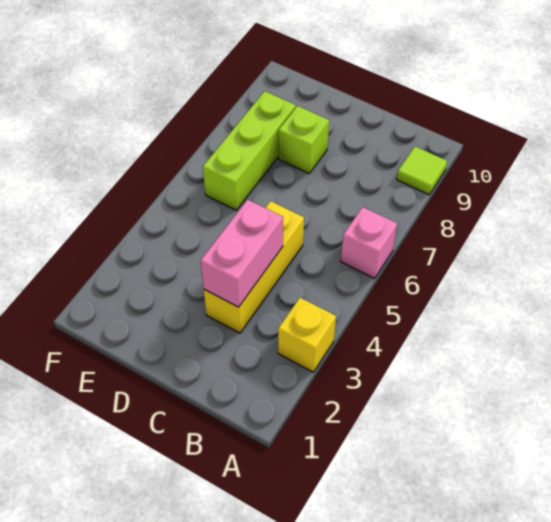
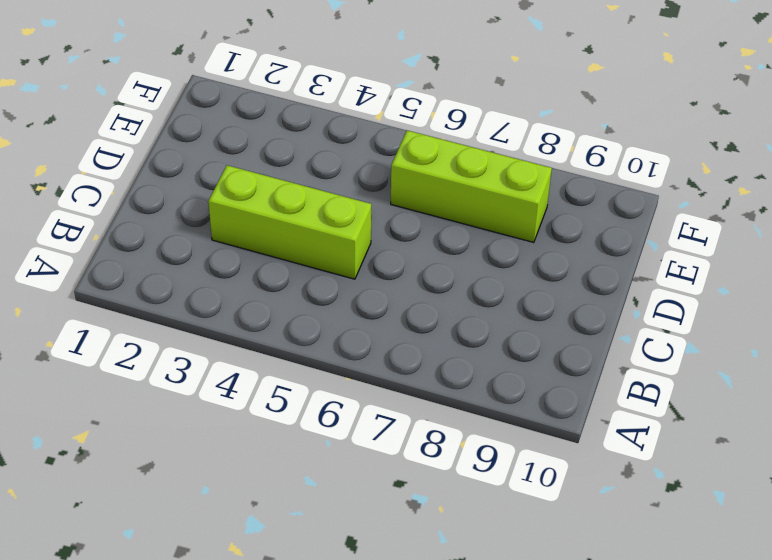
lime 1x3 brick [208,165,371,279] -> yellow 1x3 brick [204,201,304,333]
none -> yellow 1x1 brick [278,298,336,372]
none -> pink 1x1 brick [341,207,397,278]

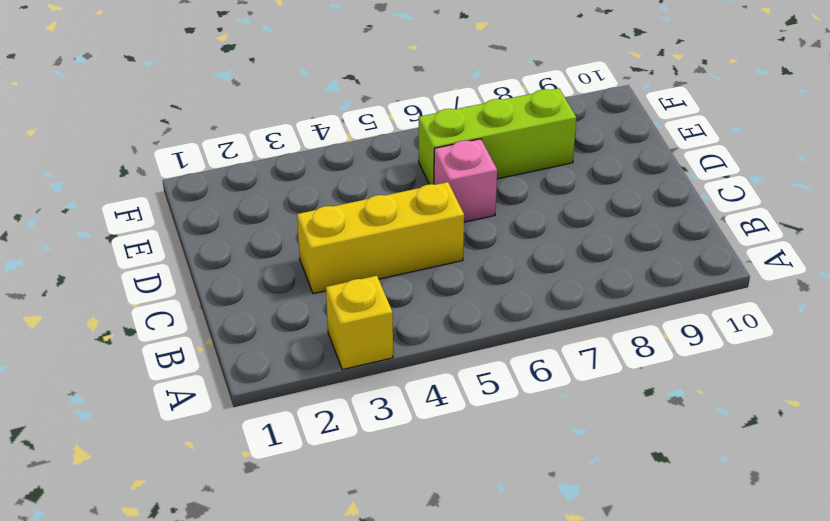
pink 1x1 brick [434,139,497,222] -> pink 1x1 brick moved to [341,207,397,278]
none -> lime 1x1 tile [397,147,447,195]
none -> lime 1x1 brick [278,106,329,174]

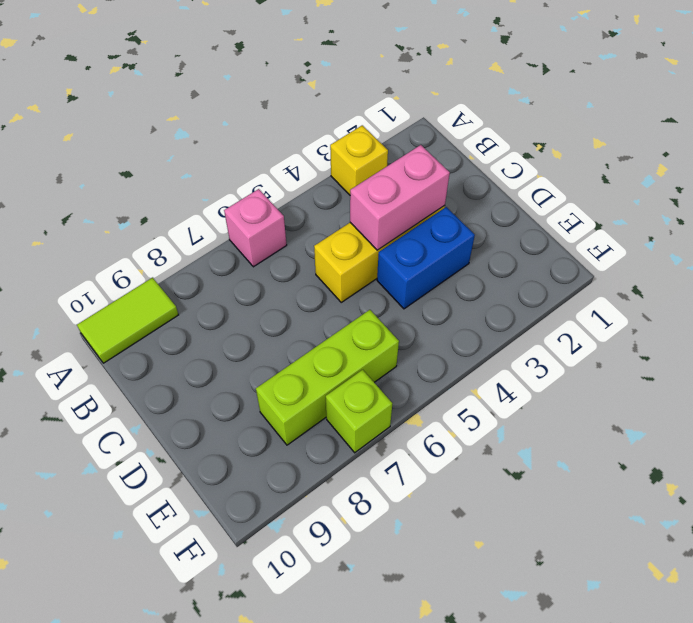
lime 1x2 tile [77,278,179,363] -> lime 1x1 tile [397,147,447,195]
blue 1x2 brick [377,207,475,309] -> none
lime 1x1 brick [326,370,392,453] -> lime 1x1 brick moved to [278,106,329,174]

